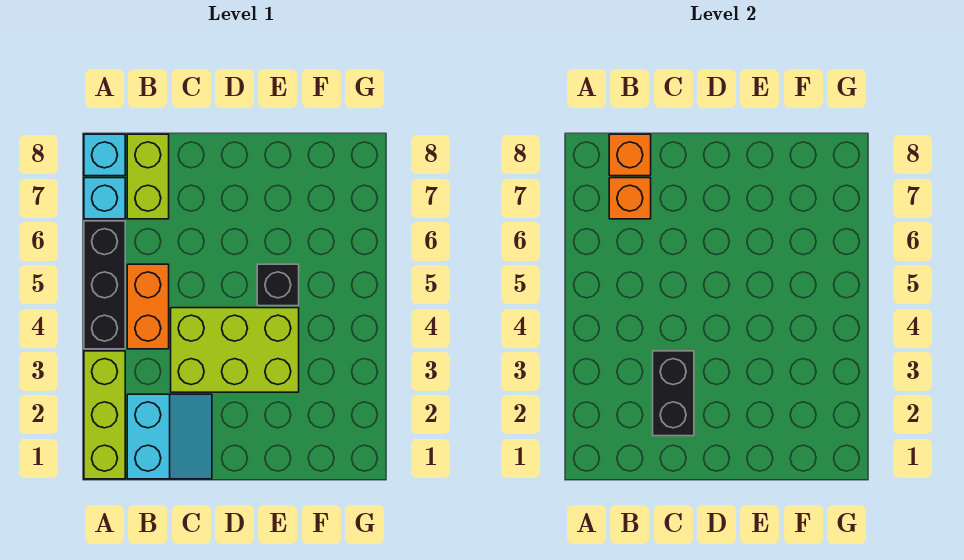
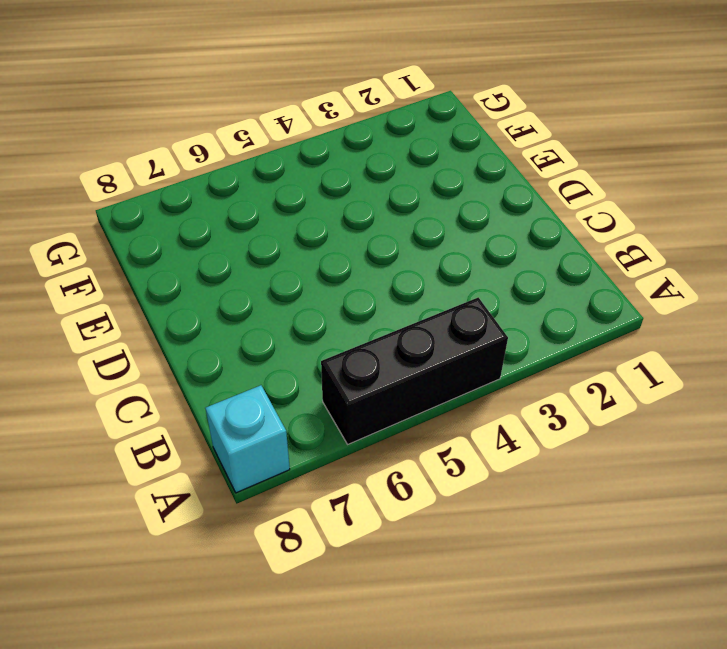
none -> lime 1x3 brick [84,351,125,479]
none -> cyan 1x1 brick [84,178,125,219]
none -> cyan 2x2 slope [127,394,212,479]

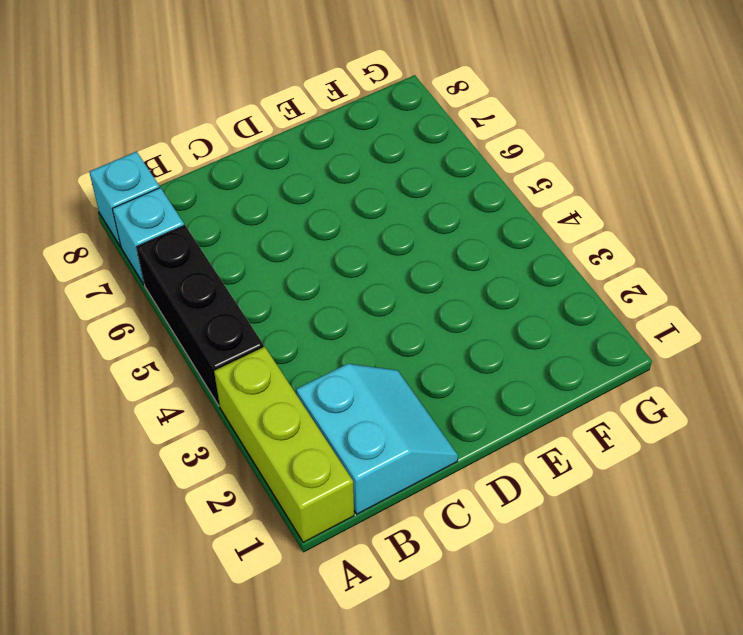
none -> orange 1x2 brick [127,264,169,349]
none -> lime 1x2 brick [127,134,169,219]
none -> lime 2x3 brick [171,308,299,392]

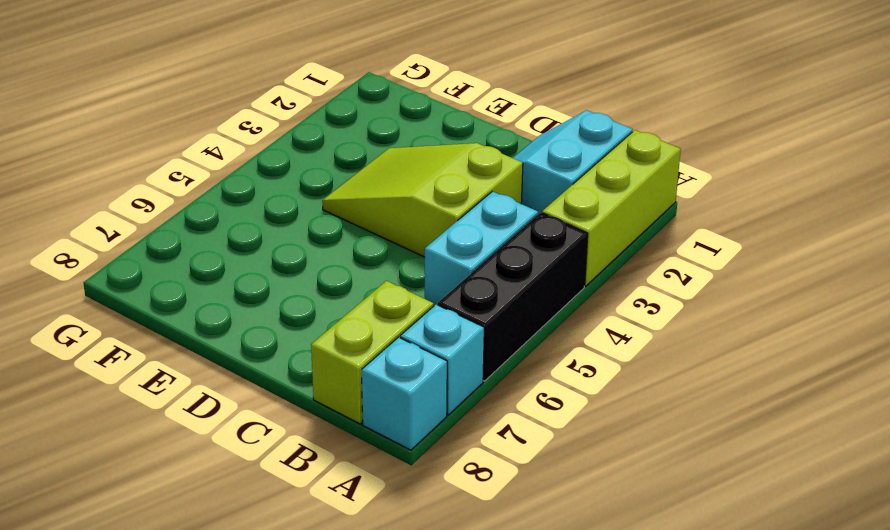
cyan 1x2 brick [425,191,538,306] -> orange 1x2 brick [127,264,169,349]
lime 2x3 slope [322,143,523,257] -> lime 2x3 brick [171,308,299,392]
none -> black 1x1 brick [257,264,299,306]
none -> orange 1x1 brick [609,178,651,219]
none -> orange 1x1 brick [609,134,651,176]

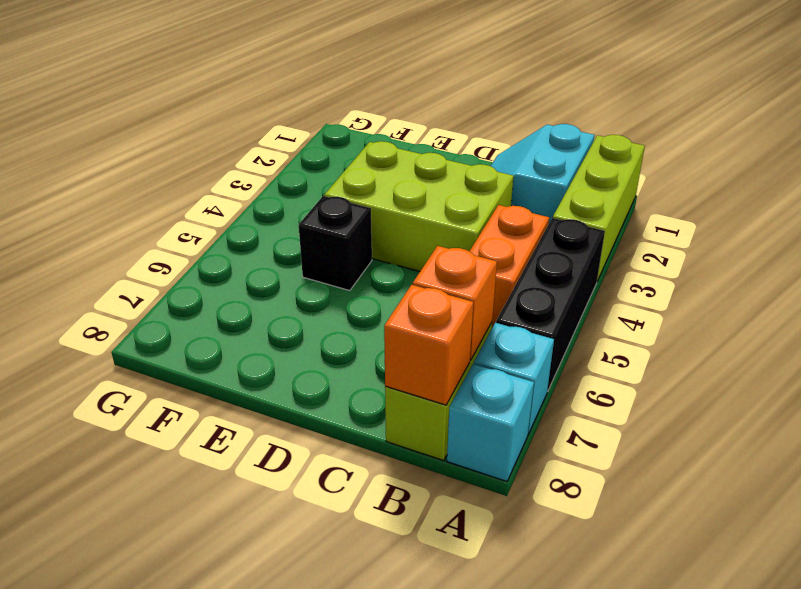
none -> black 1x2 brick [653,351,694,436]

